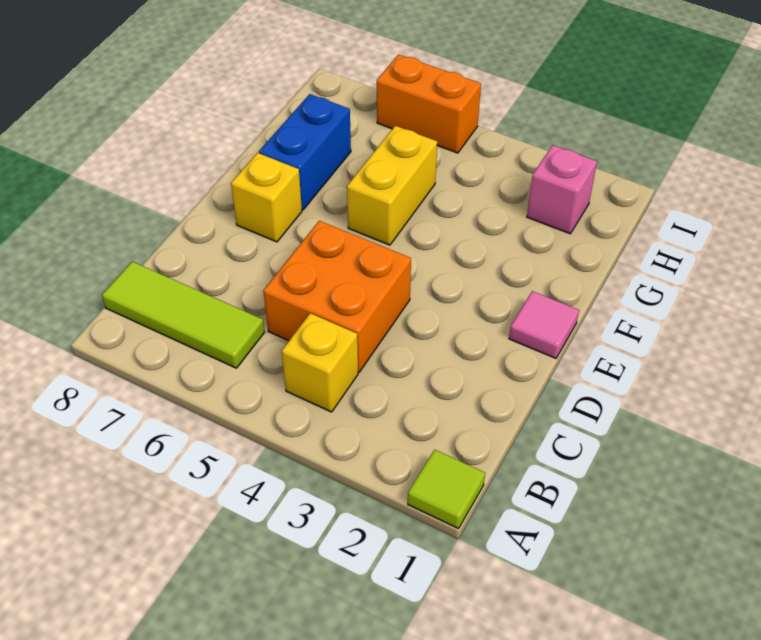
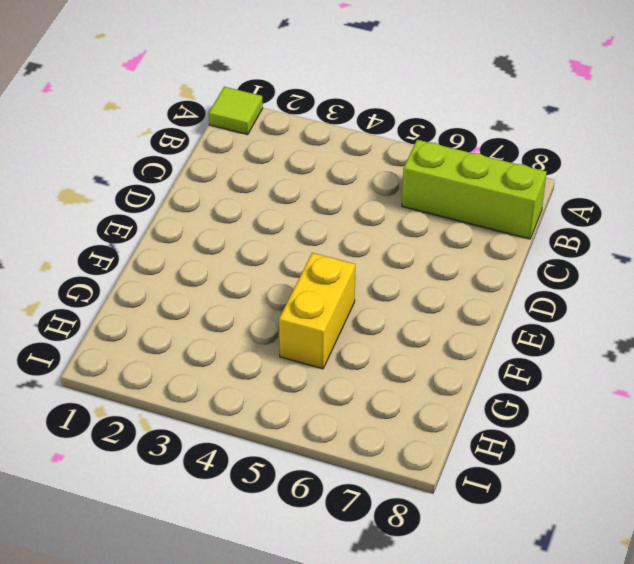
lime 1x3 brick [402,140,547,239] -> lime 1x3 tile [102,262,265,368]
none -> yellow 1x1 brick [282,313,358,412]
none -> orange 2x2 brick [263,221,411,372]

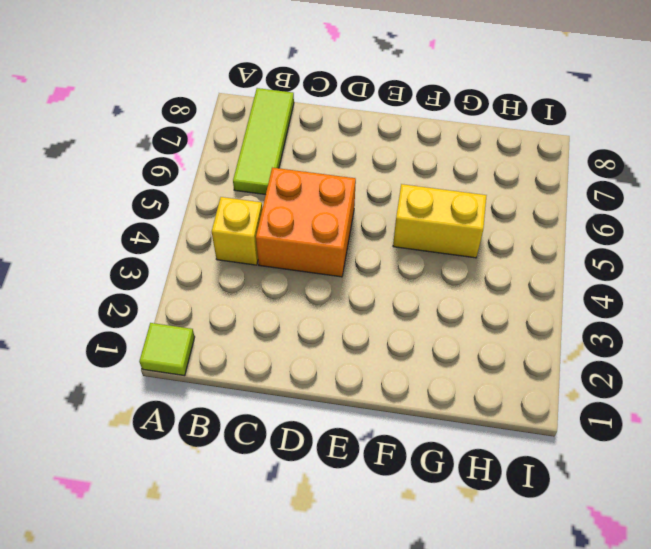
none -> pink 1x1 tile [509,291,579,358]
none -> yellow 1x1 brick [231,153,302,242]

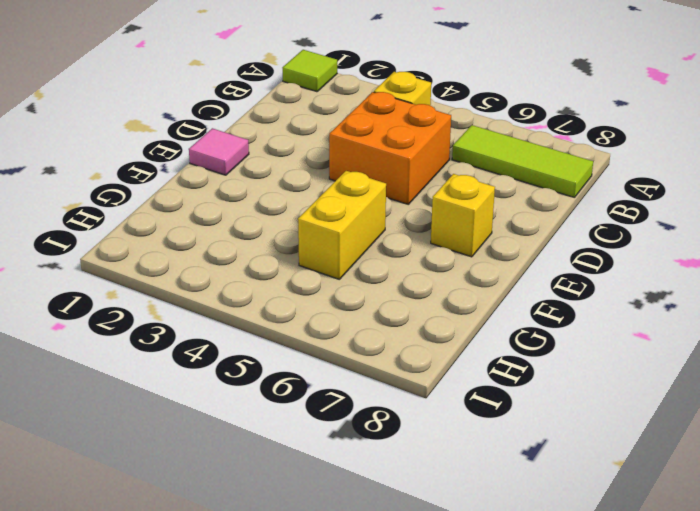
none -> blue 1x2 brick [259,94,351,210]
none -> pink 1x1 brick [527,145,597,234]

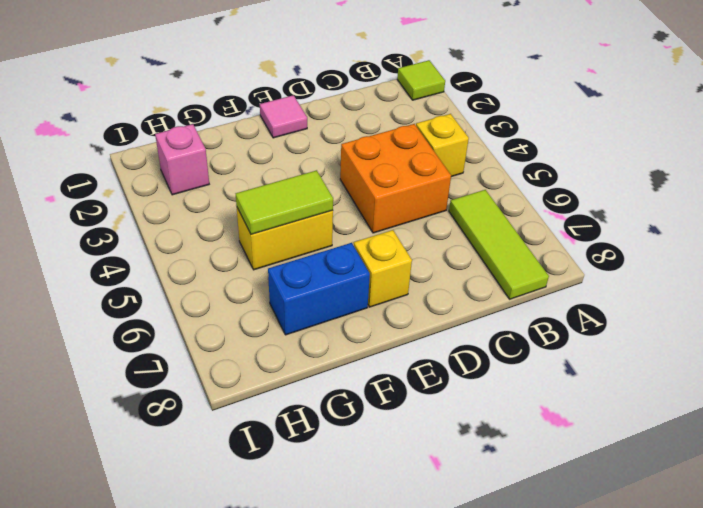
lime 1x2 tile [236,170,333,234] -> none
none -> orange 1x2 brick [377,55,481,153]

